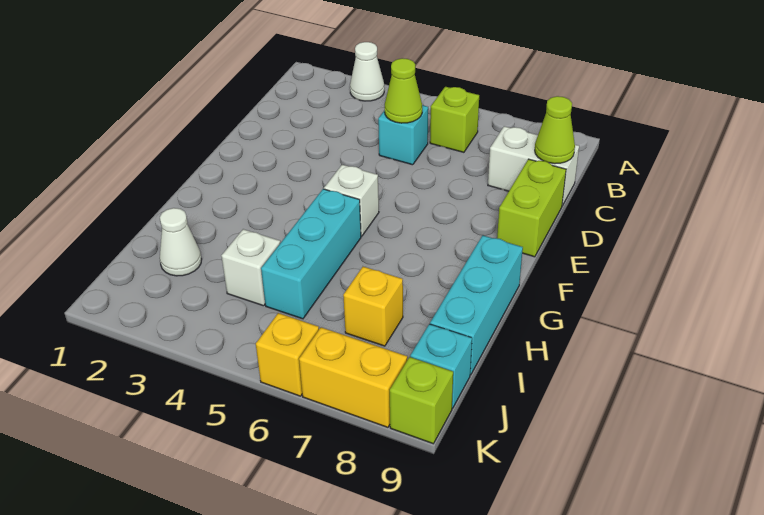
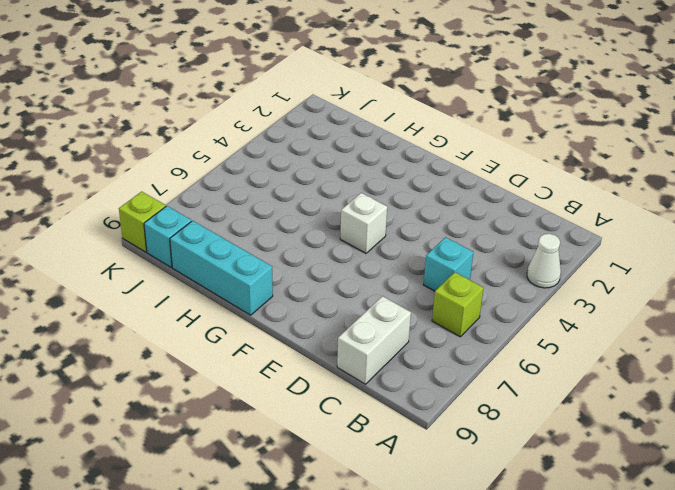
none -> lime 1x2 brick [497,159,566,257]
none -> cyan 1x3 brick [261,189,361,319]
none -> white 1x1 cone [160,208,202,276]

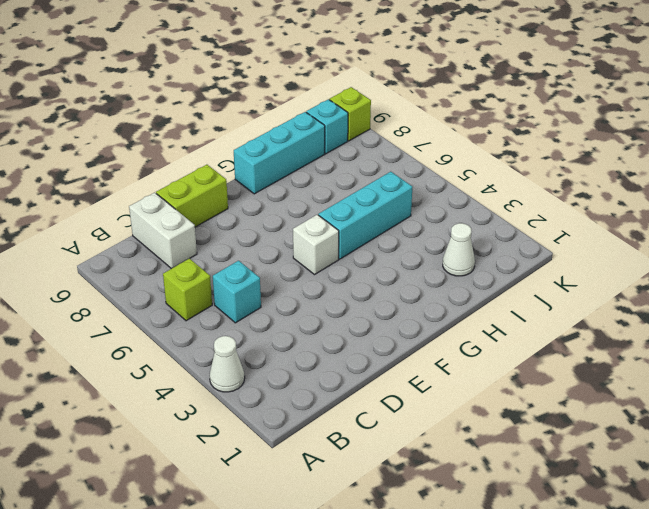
none -> white 1x1 brick [221,229,280,306]
none -> yellow 1x1 brick [343,267,403,346]
none -> yellow 1x1 brick [256,313,319,396]

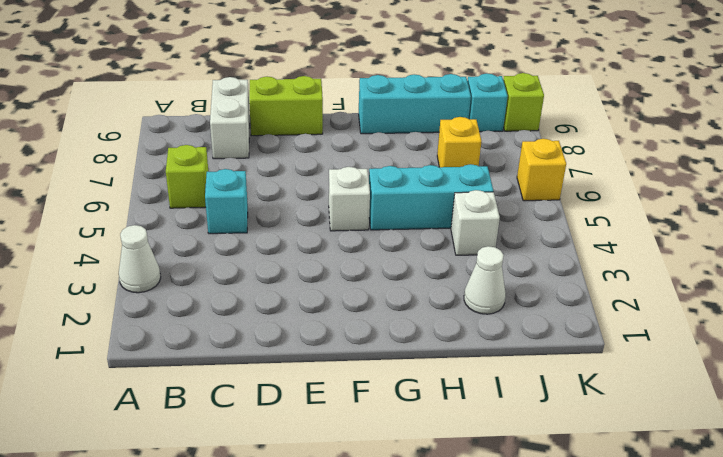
none -> yellow 1x2 brick [299,327,407,427]
none -> lime 1x1 cone [385,58,422,123]
none -> lime 1x1 cone [535,96,575,164]

